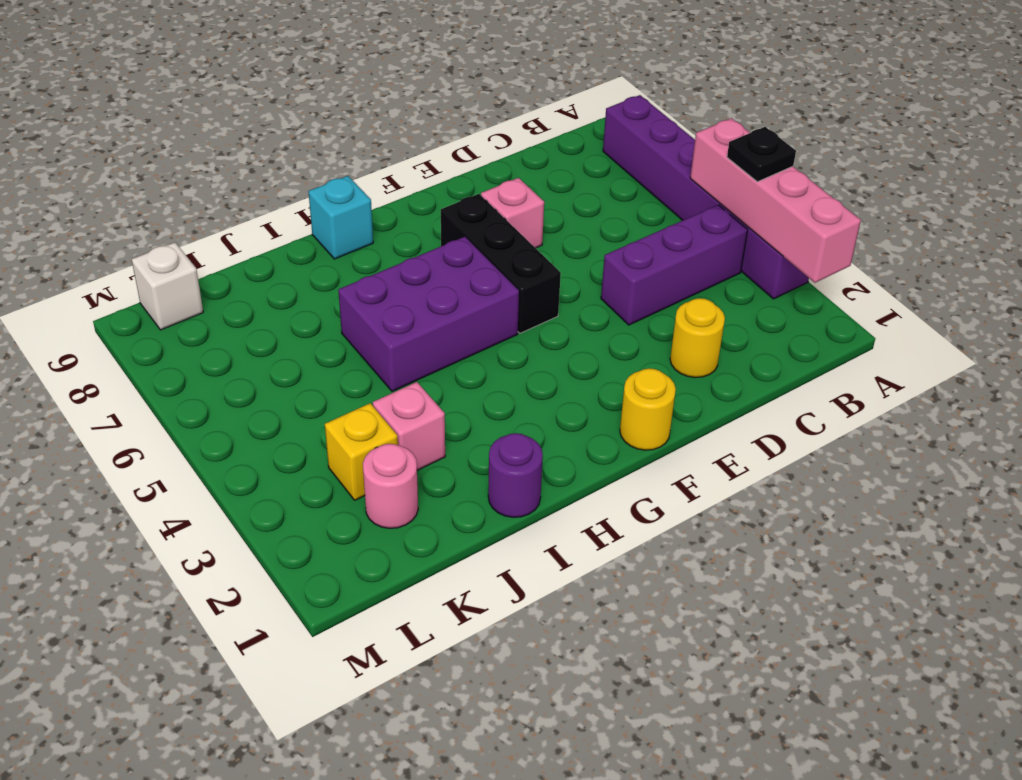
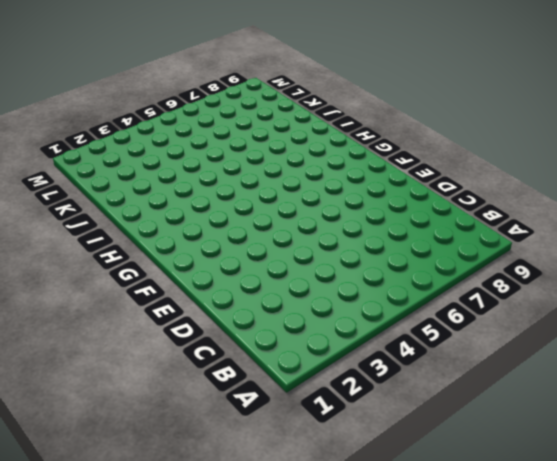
none -> purple 1x6 brick [603,95,809,299]
none -> purple 1x3 brick [601,205,748,325]
none -> yellow 1x1 round brick [670,298,725,378]

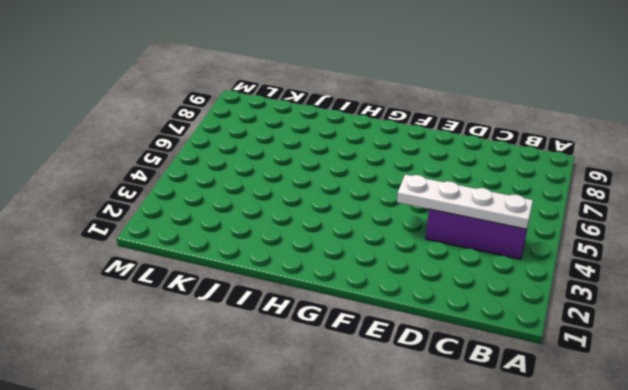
white 1x4 plate [397,174,533,229] -> none
none -> purple 1x6 brick [603,95,809,299]
none -> yellow 1x1 round brick [670,298,725,378]
none -> pink 1x1 brick [481,178,544,248]

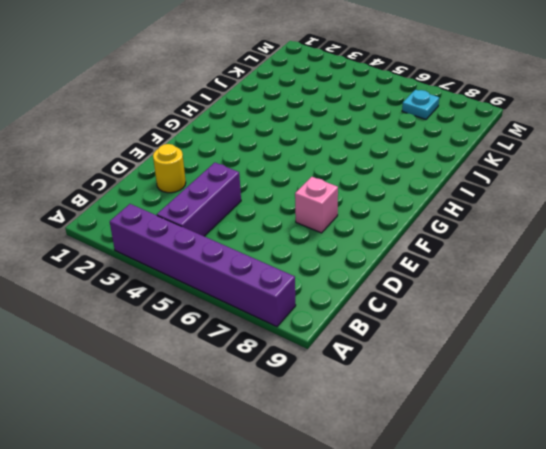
cyan 1x1 plate [402,90,439,119] -> none
none -> yellow 1x1 round brick [620,368,676,450]
none -> black 1x3 brick [441,194,561,333]
none -> purple 2x3 brick [338,237,519,391]

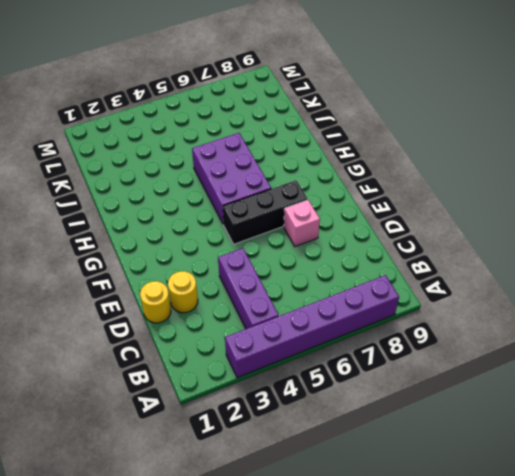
yellow 1x1 round brick [140,281,171,323] -> yellow 1x1 round brick moved to [620,368,676,450]
none -> cyan 1x1 brick [308,176,373,259]
none -> purple 1x1 round brick [488,433,543,517]
none -> pink 1x1 brick [373,382,445,470]

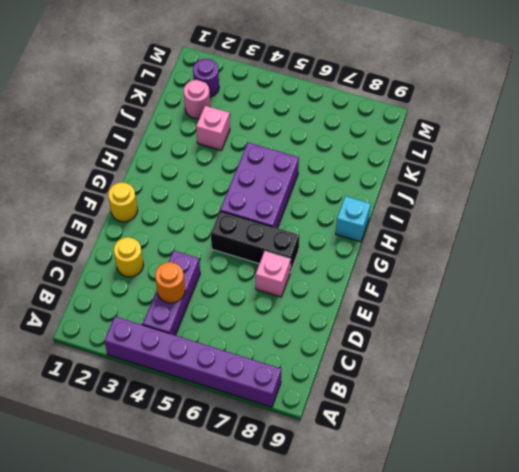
orange 1x1 round brick [155,262,185,303] -> none
purple 1x1 round brick [193,59,219,97] -> purple 1x1 round brick moved to [488,433,543,517]
none -> yellow 1x1 brick [325,403,398,500]
none -> white 1x1 brick [132,242,203,330]
none -> pink 1x4 brick [690,118,861,283]

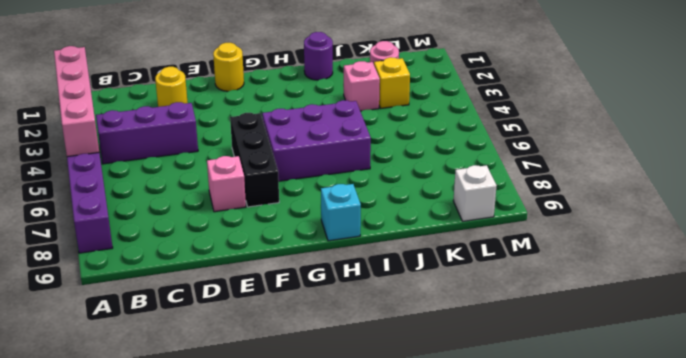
none -> black 1x1 plate [727,127,796,182]

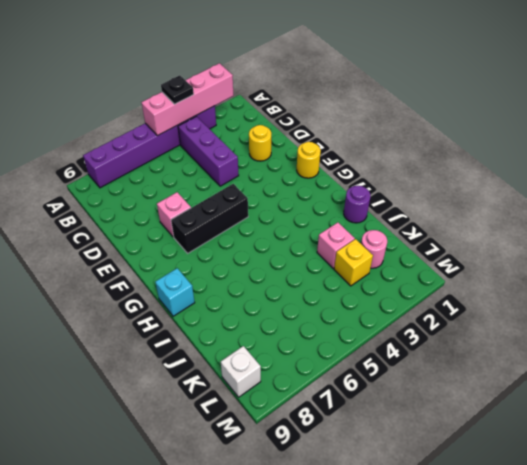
none -> purple 2x3 brick [338,237,519,391]

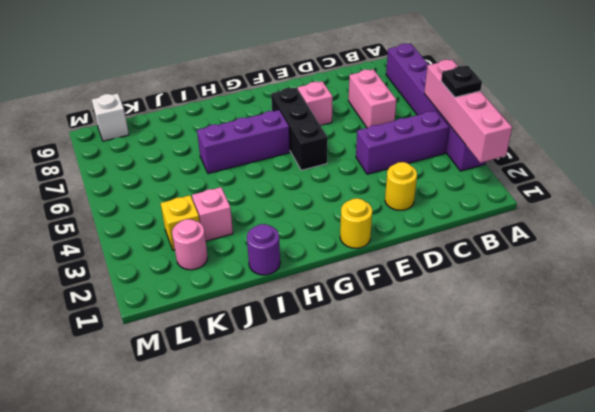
pink 1x2 brick [348,69,396,128] -> none
purple 1x3 brick [197,110,290,174] -> purple 2x3 brick [338,237,519,391]
none -> cyan 1x1 brick [308,176,373,259]

